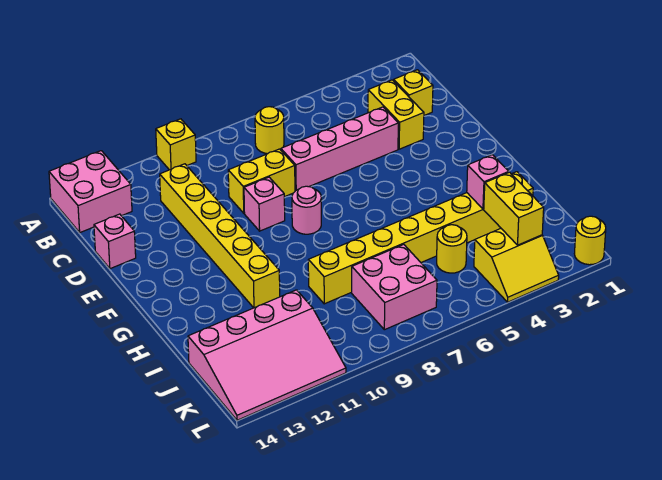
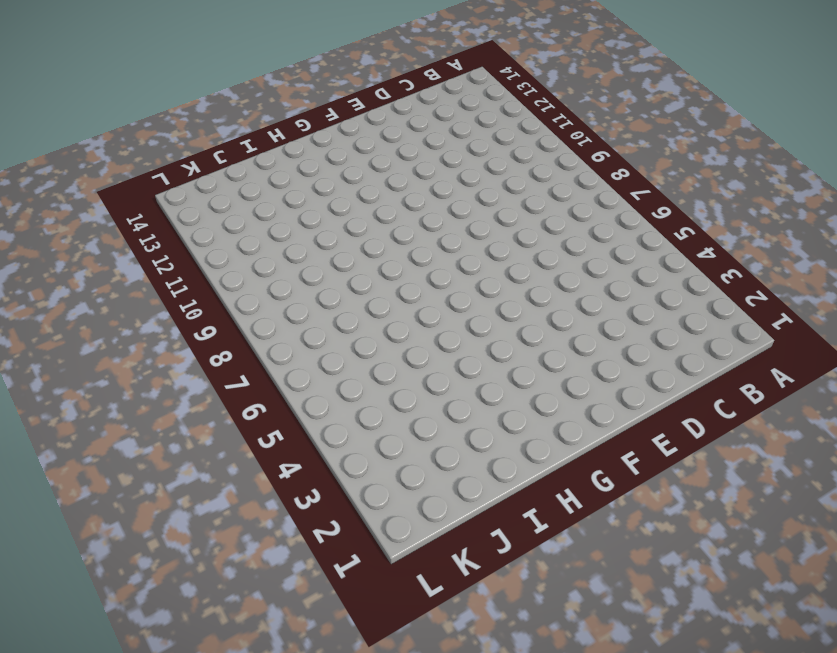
none -> yellow 1x1 brick [156,119,196,170]
none -> pink 2x2 brick [49,151,132,233]
none -> yellow 1x1 round brick [255,107,284,154]

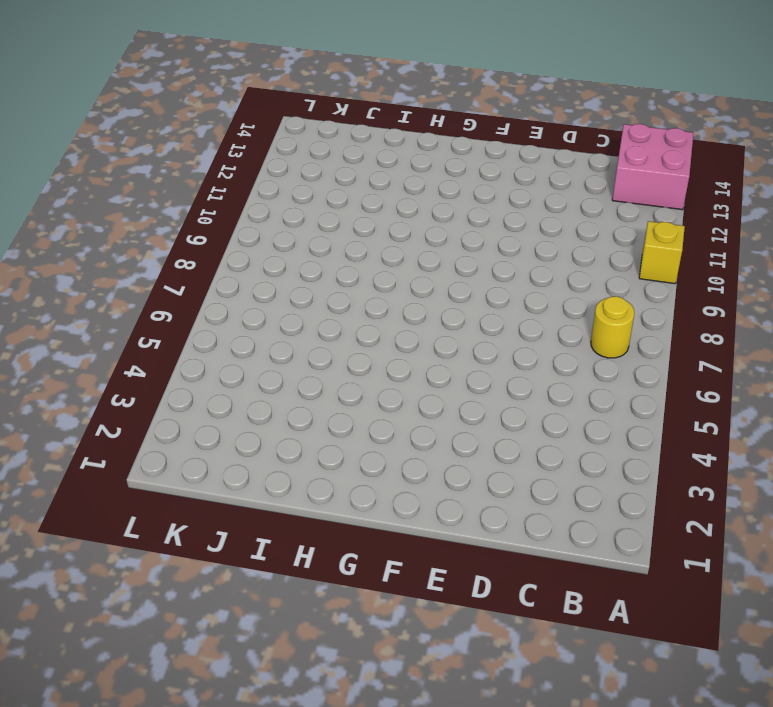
none -> yellow 1x1 brick [394,70,433,115]
none -> yellow 1x2 brick [368,80,424,149]
none -> yellow 1x6 brick [160,164,280,308]

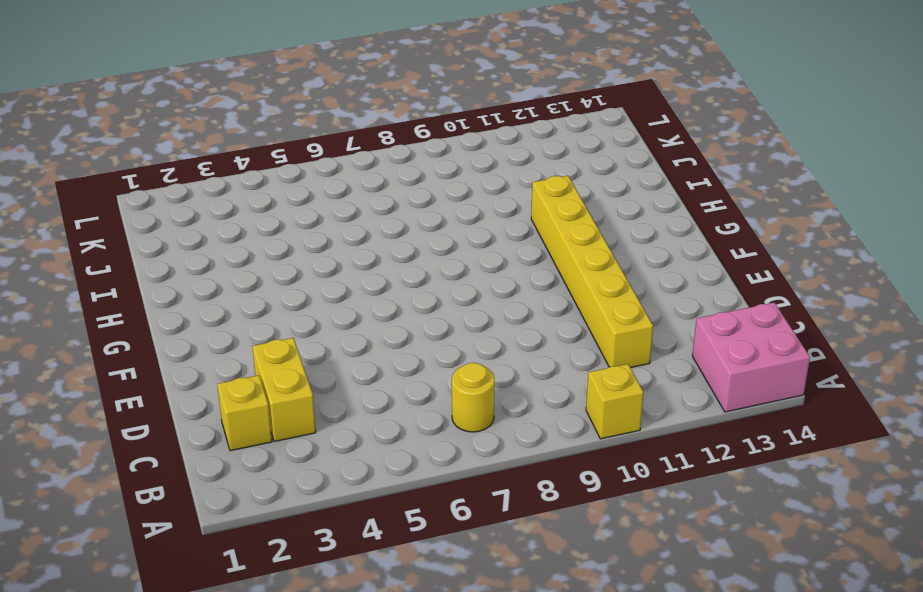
none -> pink 1x4 brick [281,107,398,191]
none -> yellow 1x2 brick [228,149,295,213]
none -> pink 1x1 brick [94,214,136,269]

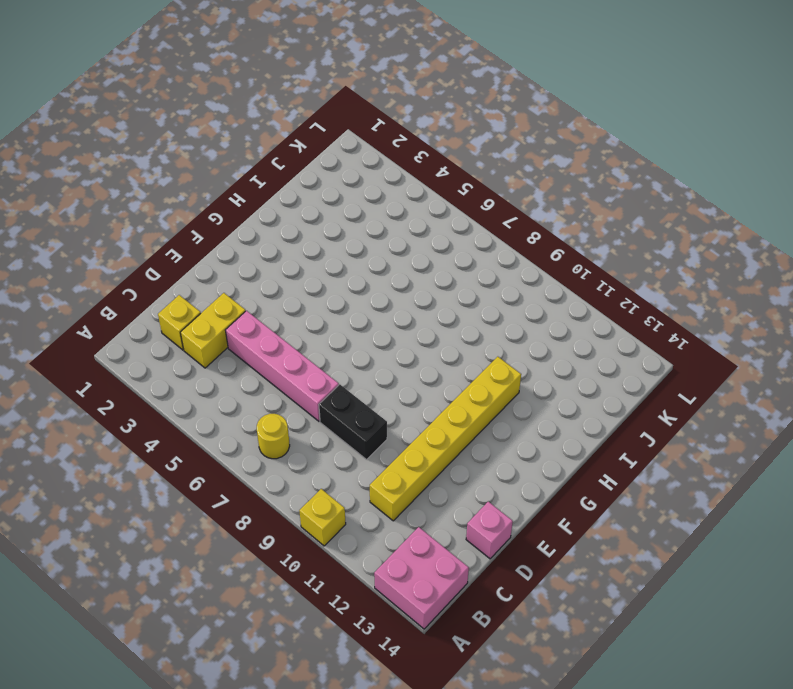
black 1x2 brick [319,384,387,460] -> yellow 1x2 brick [228,149,295,213]
none -> pink 1x1 brick [244,177,285,231]
none -> pink 1x1 round brick [292,186,321,234]
none -> yellow 1x8 brick [308,172,533,304]

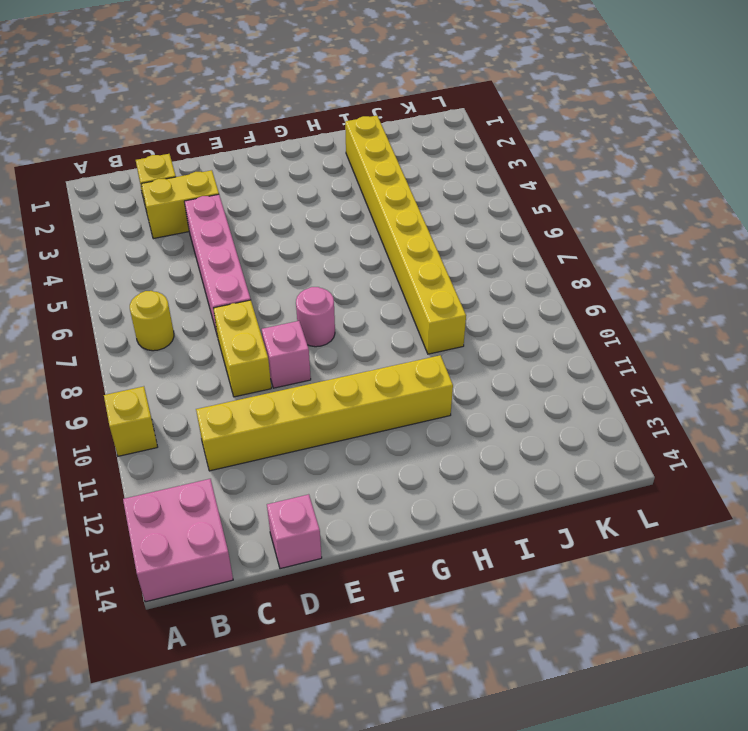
none -> yellow 1x1 round brick [437,225,467,273]
none -> pink 2x2 brick [352,244,437,330]
none -> pink 3x4 slope [188,290,346,420]

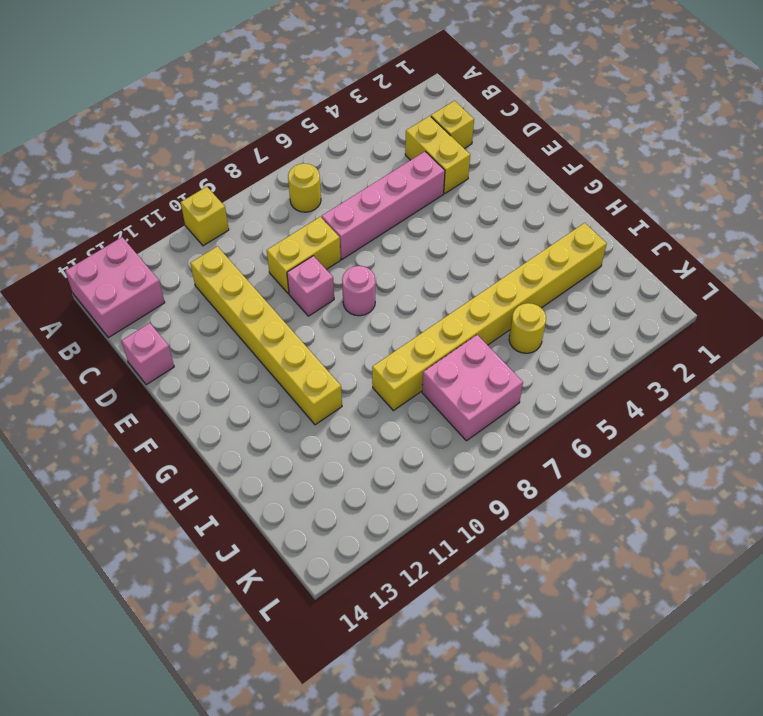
none -> pink 3x4 slope [188,290,346,420]
none -> yellow 2x2 slope [474,229,559,302]
none -> yellow 1x1 round brick [574,216,606,265]

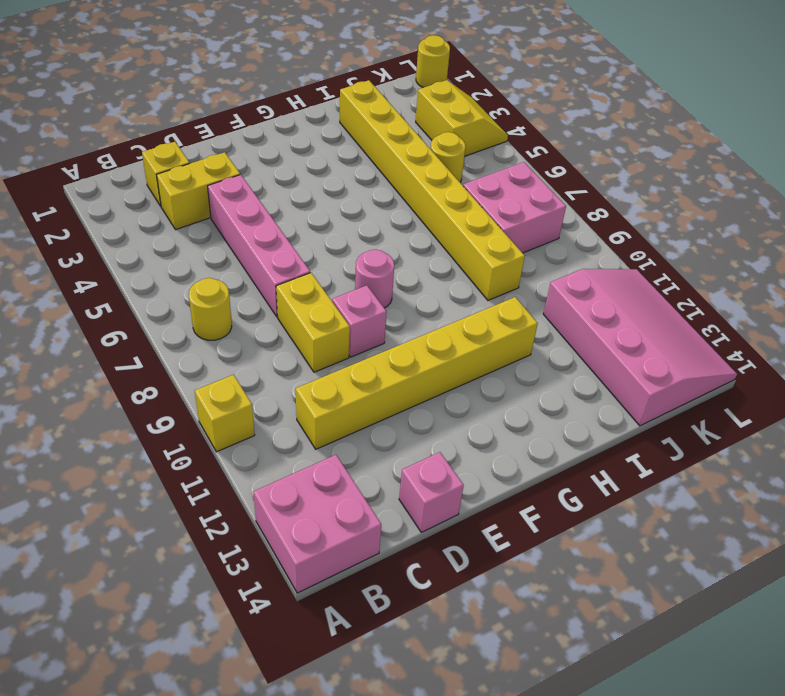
none -> pink 1x1 brick [467,155,509,209]
none -> yellow 1x2 brick [484,172,544,245]

